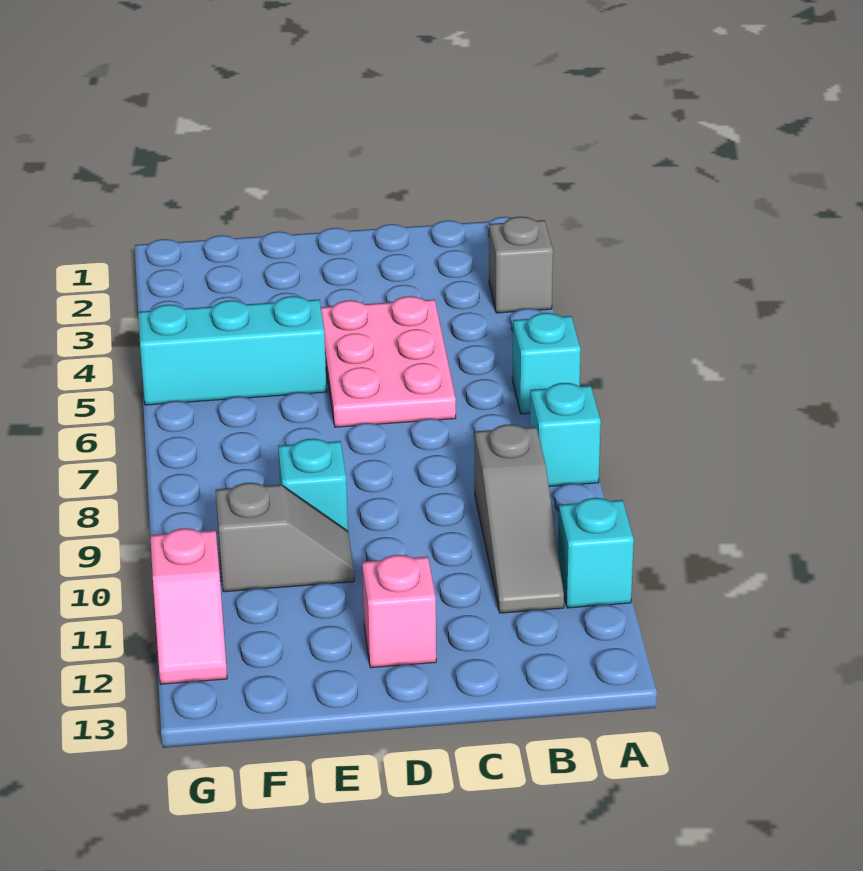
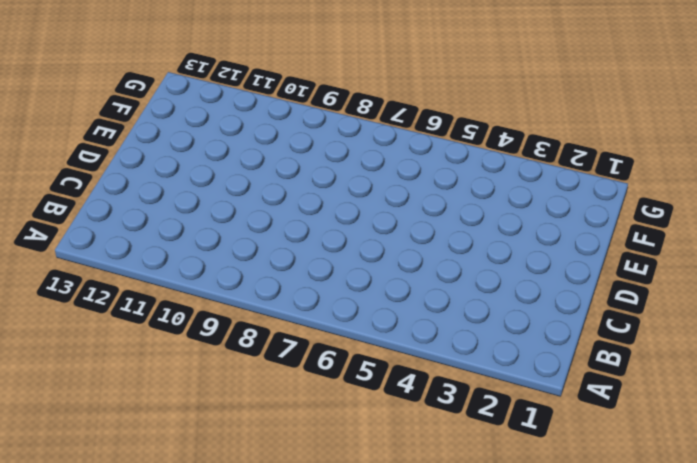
none -> grey 1x1 brick [489,217,553,313]
none -> cyan 1x1 brick [512,313,581,414]

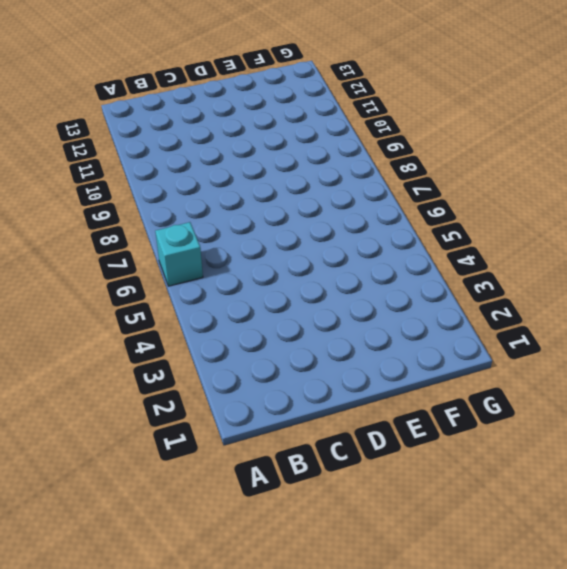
none -> grey 1x1 brick [489,217,553,313]
none -> cyan 1x1 brick [530,383,601,486]

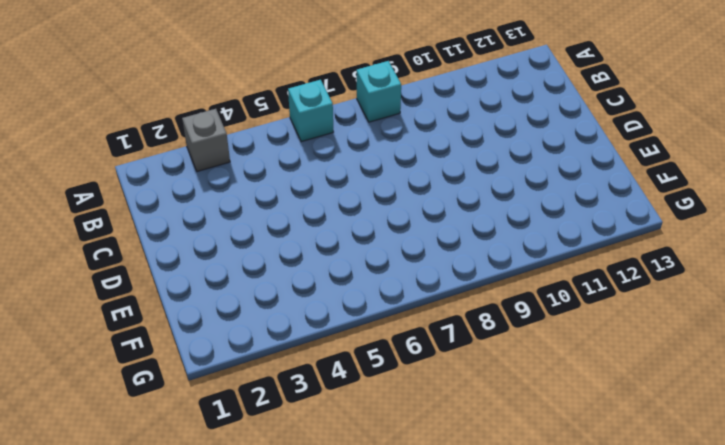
none -> cyan 1x1 brick [558,498,634,608]
none -> grey 1x3 slope [475,424,564,613]

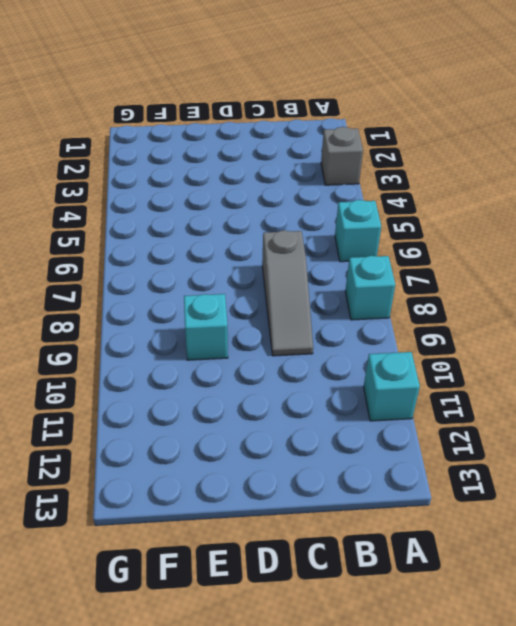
grey 1x3 slope [262,230,313,356] -> grey 1x3 slope moved to [475,424,564,613]
none -> pink 2x3 plate [321,296,456,427]
none -> pink 1x1 brick [362,555,436,668]

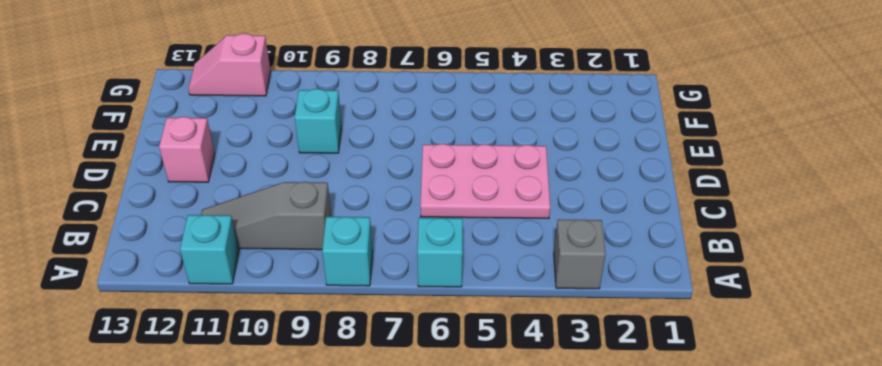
none -> cyan 1x3 brick [138,296,327,405]
none -> grey 1x2 slope [216,482,354,592]

